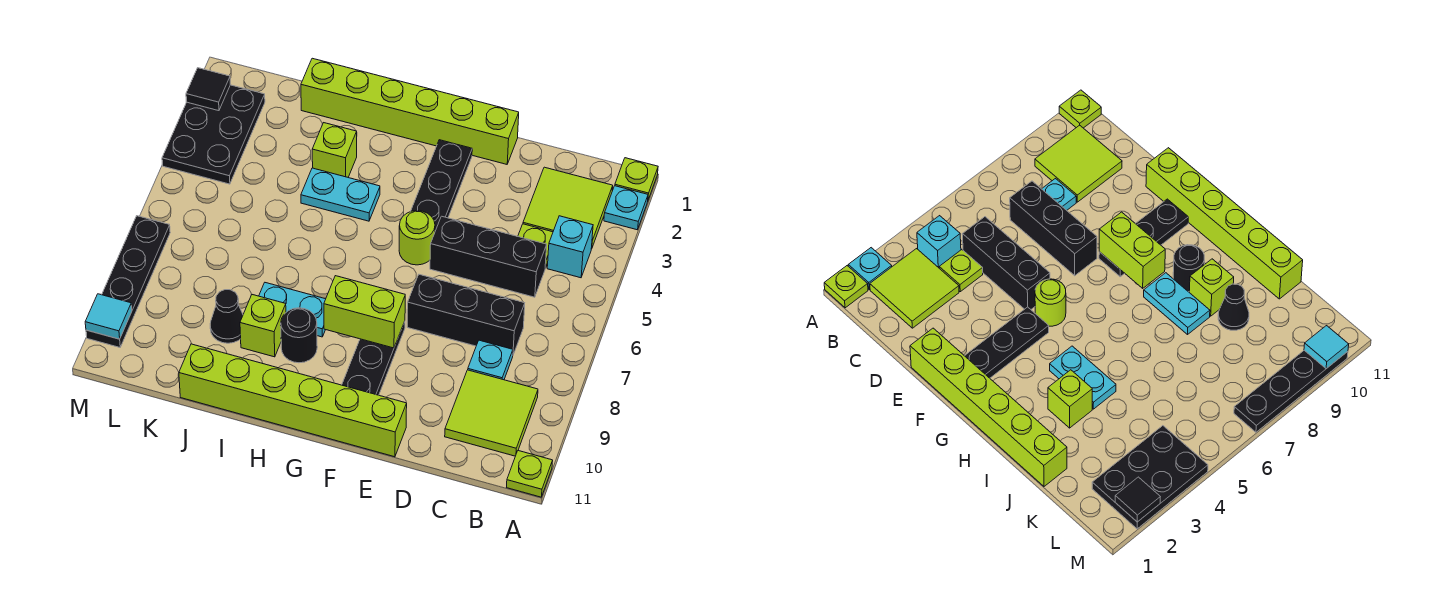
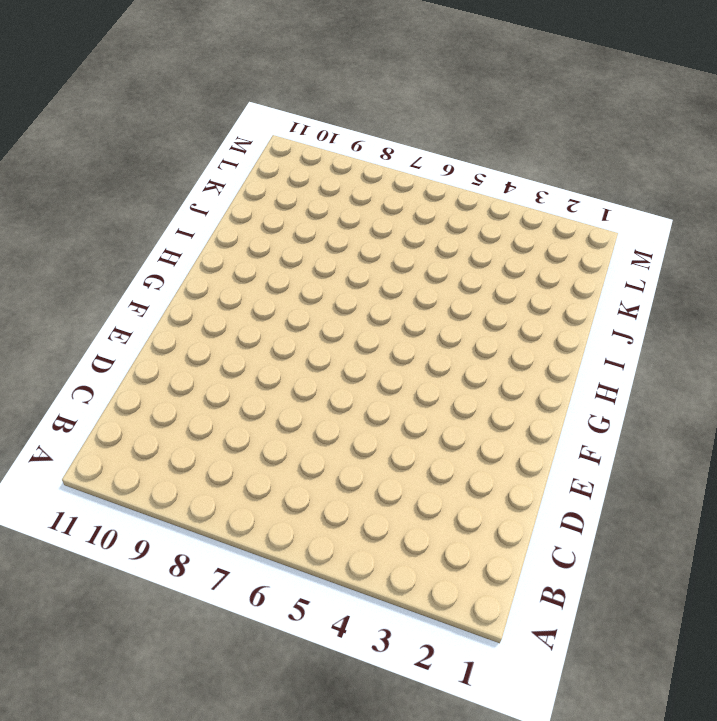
none -> lime 1x1 plate [615,158,658,200]
none -> cyan 1x1 plate [604,186,648,230]
none -> lime 1x1 plate [507,451,553,497]

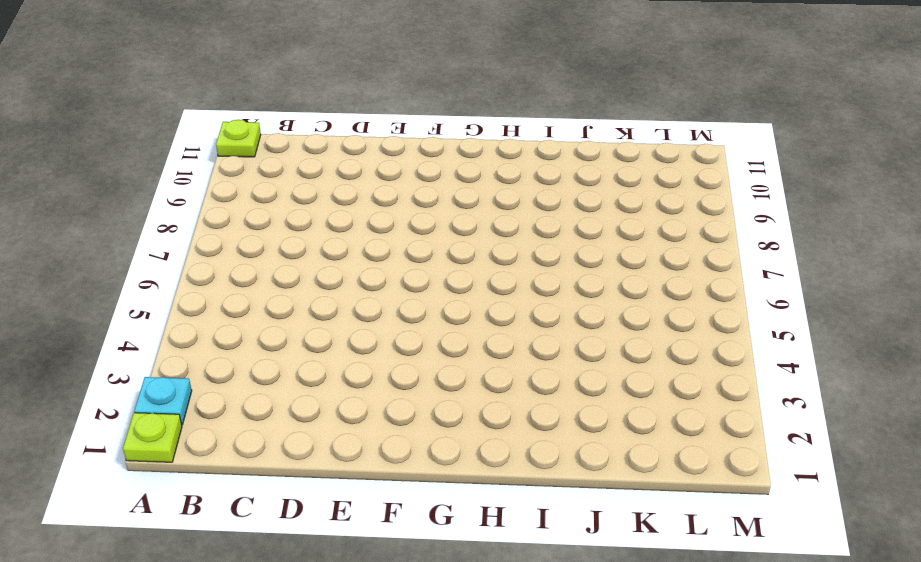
none -> lime 2x2 tile [523,167,613,249]
none -> cyan 1x1 brick [547,216,593,278]
none -> lime 2x2 tile [445,370,538,456]

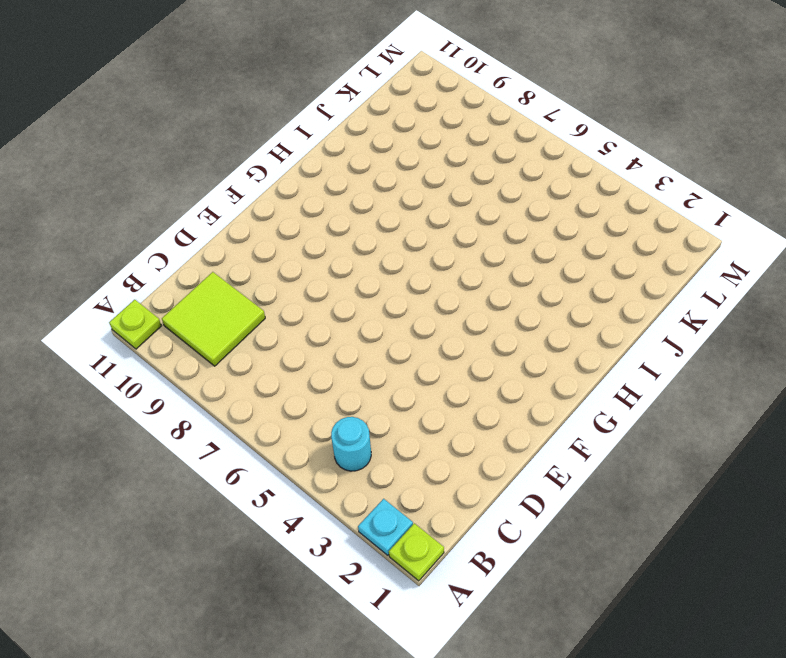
cyan 1x1 round brick [331,417,371,471] -> cyan 1x1 brick [547,216,593,278]
none -> lime 2x2 tile [523,167,613,249]
none -> lime 1x1 plate [518,224,553,268]
none -> black 1x3 brick [430,216,547,297]

